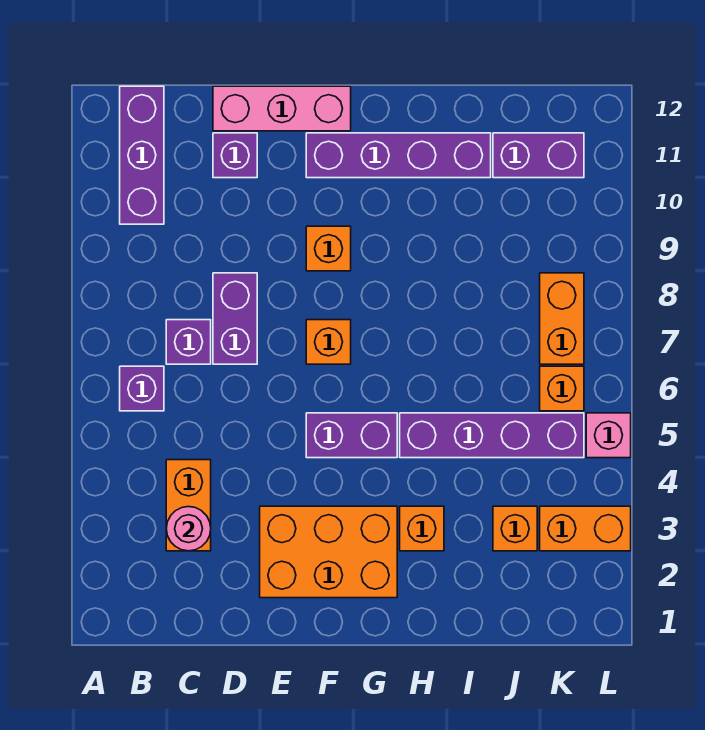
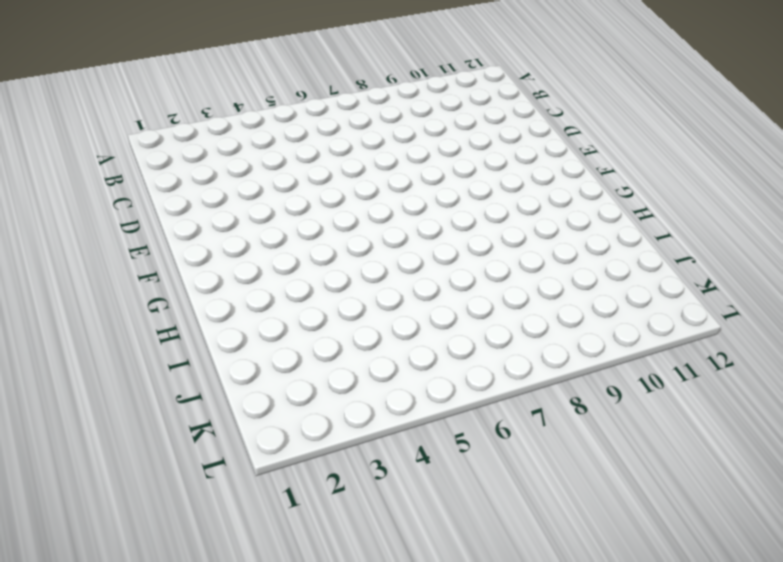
none -> purple 1x1 brick [120,366,164,411]
none -> purple 1x3 brick [120,86,164,224]
none -> orange 1x2 brick [166,460,211,551]

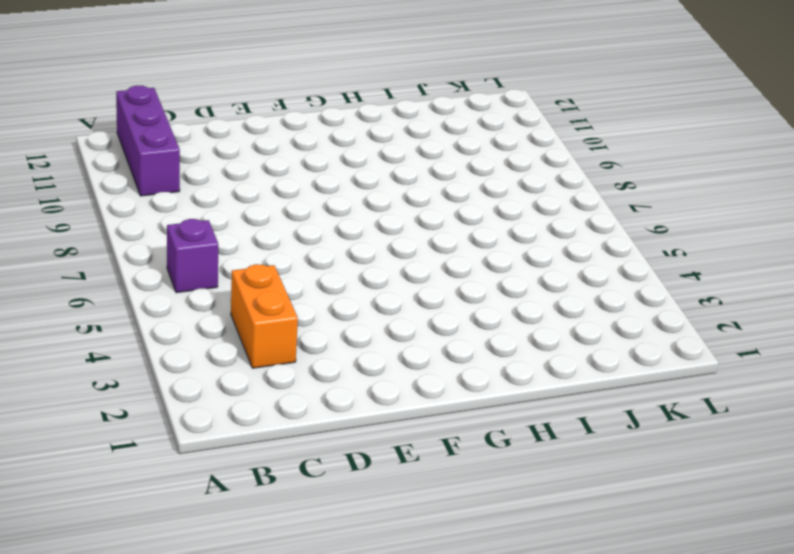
none -> purple 1x1 brick [166,320,211,364]
none -> purple 1x2 brick [213,273,257,364]
none -> purple 1x1 brick [213,133,257,178]

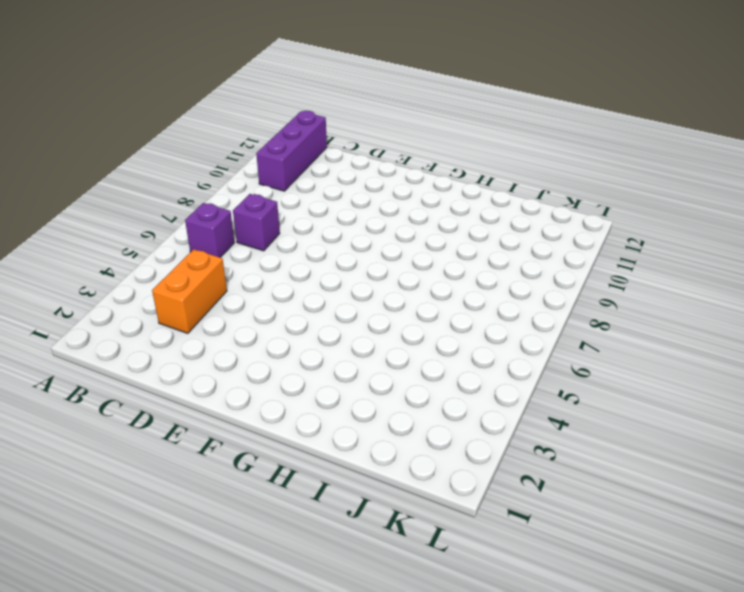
none -> purple 1x2 brick [213,273,257,364]
none -> purple 1x1 brick [213,133,257,178]
none -> pink 1x3 brick [213,86,351,131]

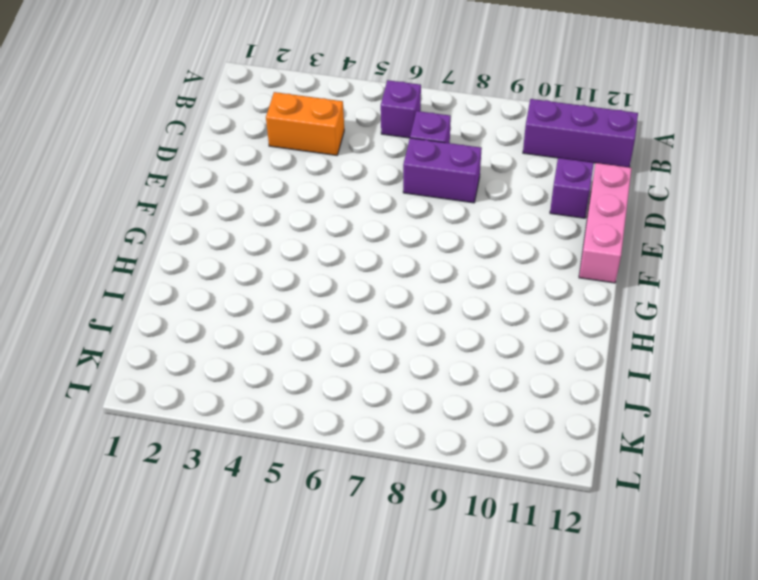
none -> orange 2x3 brick [260,506,397,598]
none -> purple 1x2 brick [306,413,397,458]
none -> orange 1x1 brick [306,320,351,364]

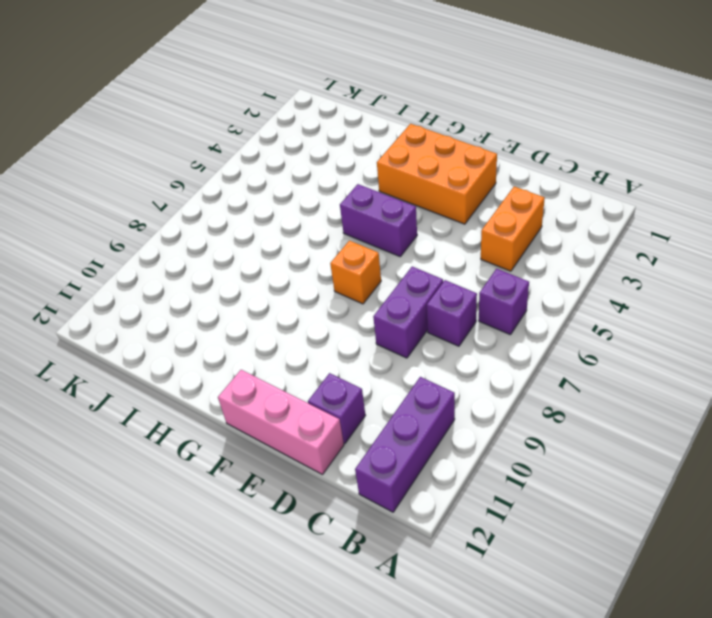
none -> orange 1x1 brick [306,226,351,271]
none -> purple 1x4 brick [306,133,491,178]
none -> orange 1x1 brick [400,506,444,551]

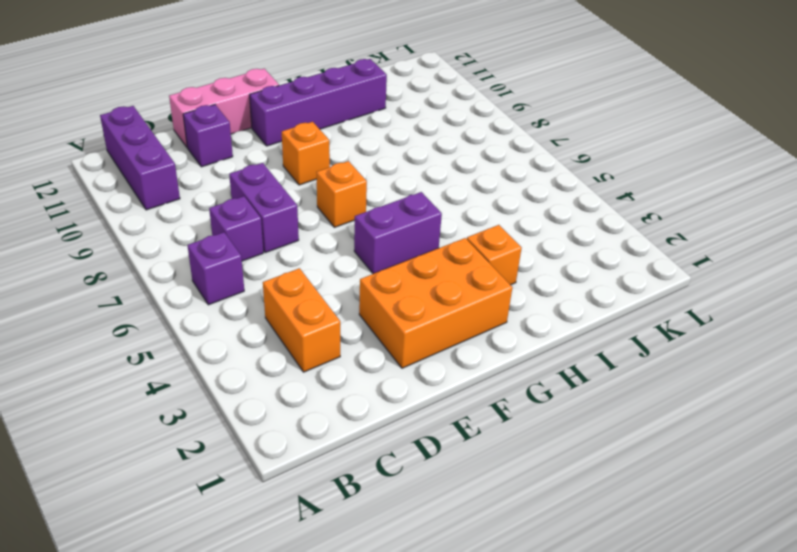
none -> purple 1x4 brick [400,413,584,458]
none -> orange 1x1 brick [493,506,537,551]
none -> purple 1x2 brick [493,133,584,178]

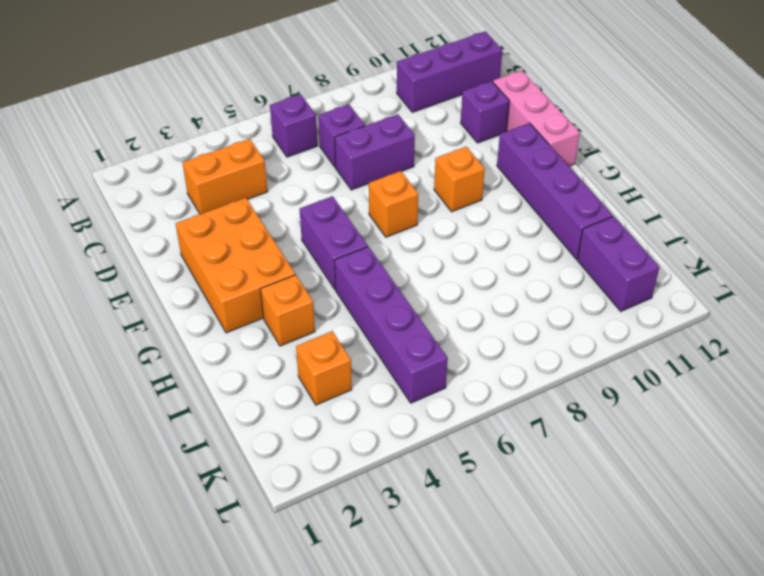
none -> orange 1x2 brick [540,506,631,551]
none -> orange 1x1 brick [540,366,584,411]
none -> orange 1x2 brick [540,273,584,364]

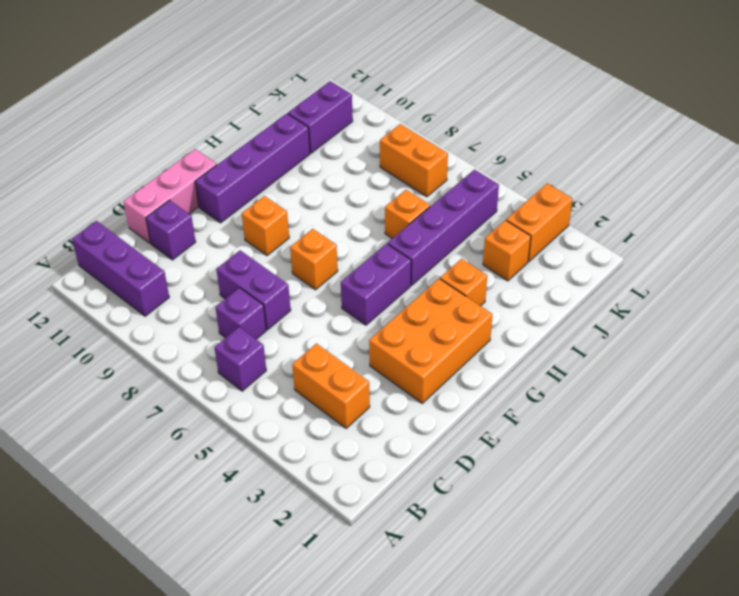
orange 1x1 brick [385,190,430,238] -> orange 1x1 brick moved to [540,366,584,411]
none -> pink 1x1 brick [586,413,631,458]
none -> pink 1x1 round brick [166,507,211,551]

